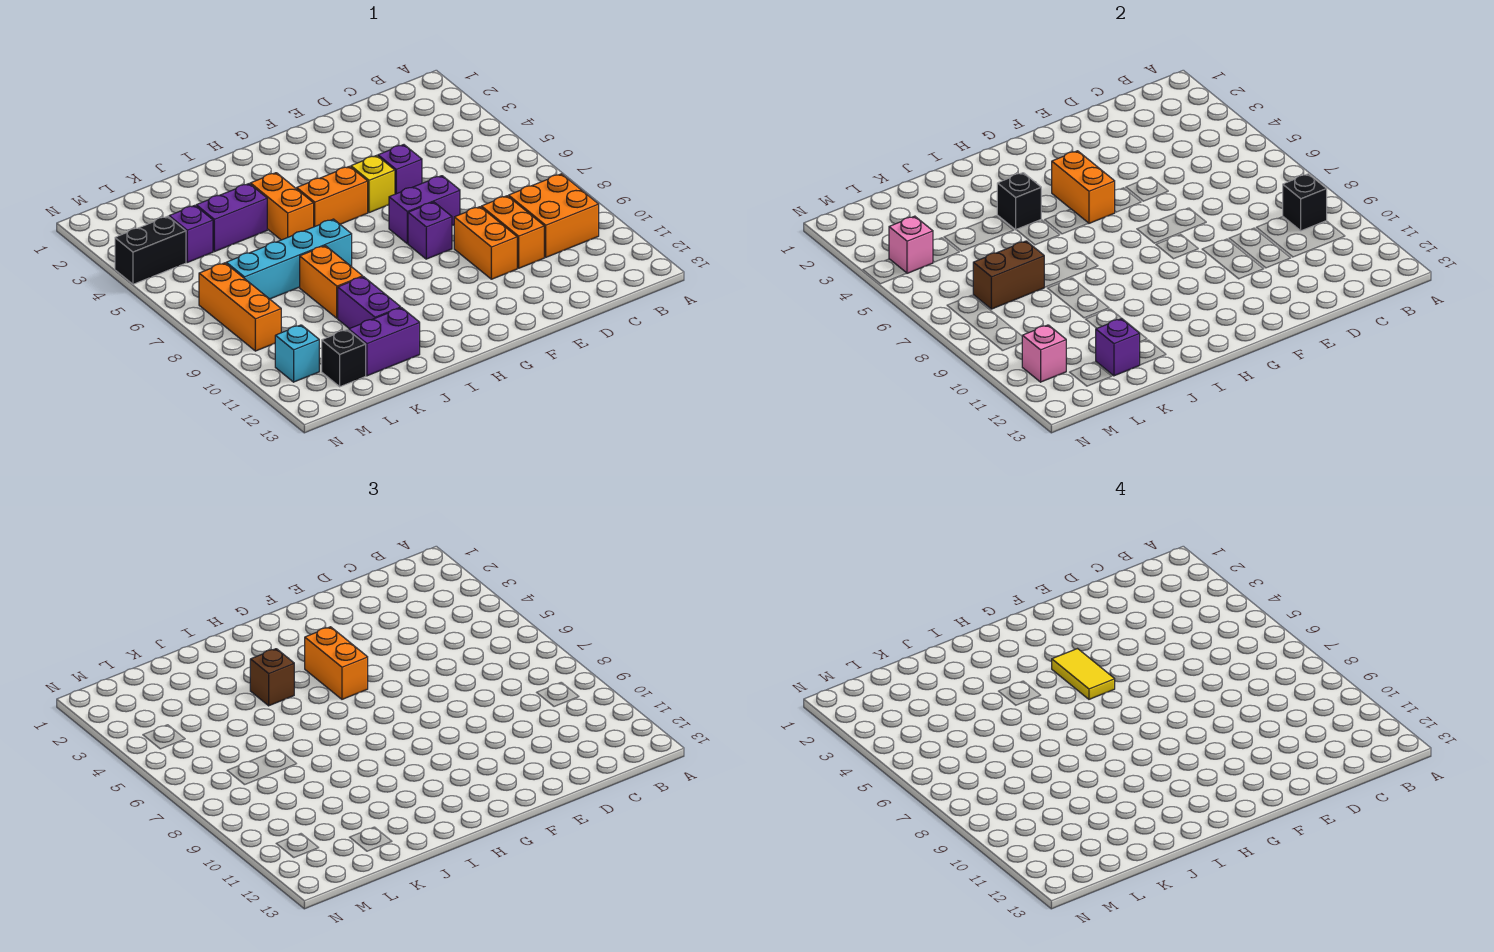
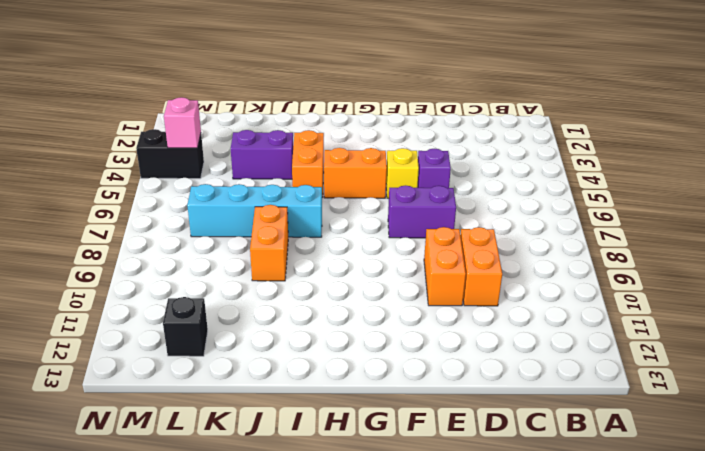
none -> orange 2x2 brick [509,174,599,257]
none -> purple 1x1 brick [408,202,452,259]
none -> purple 1x2 brick [338,277,401,329]

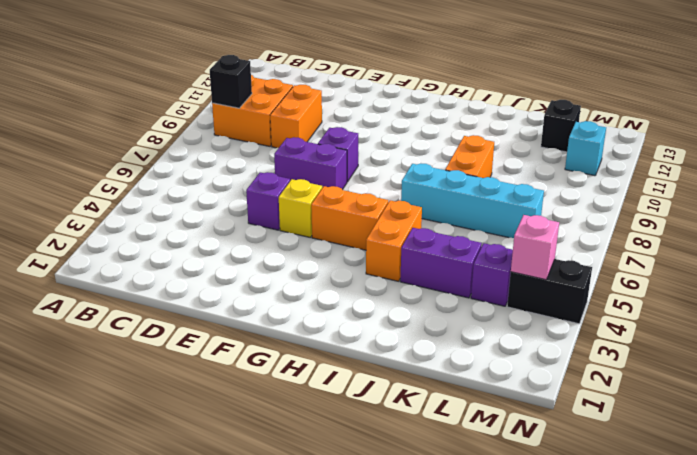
none -> orange 1x2 brick [454,207,517,279]
none -> purple 1x2 brick [338,277,401,329]
none -> purple 1x2 brick [349,308,420,376]

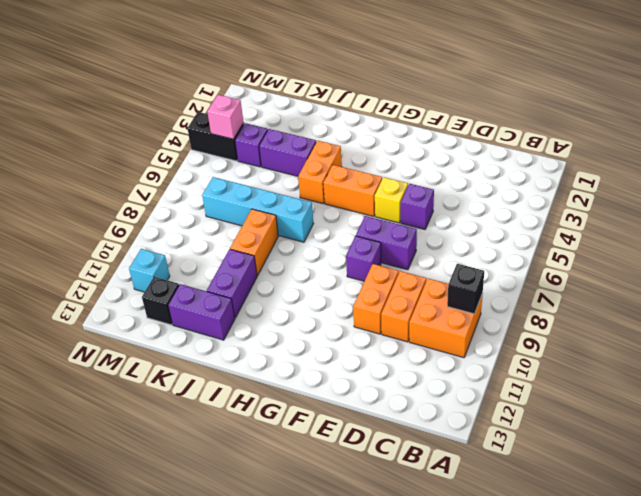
none -> orange 1x3 brick [199,263,281,351]
none -> orange 1x2 brick [1052,151,1115,223]
none -> black 1x1 brick [997,173,1041,230]

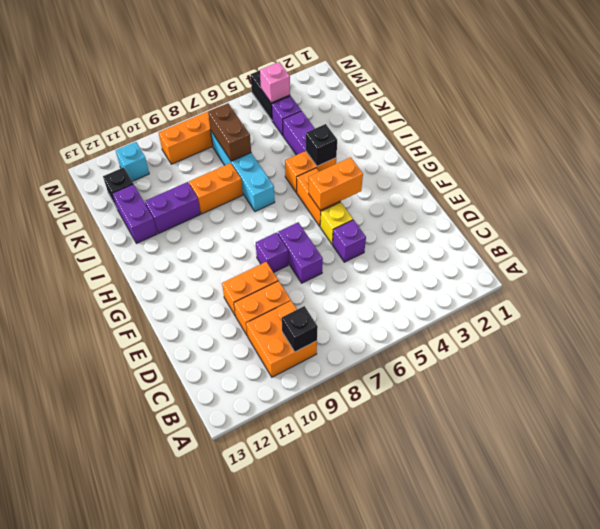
none -> purple 1x1 brick [1096,319,1140,376]
none -> pink 1x1 brick [1022,325,1066,382]
none -> orange 1x2 brick [305,627,368,699]

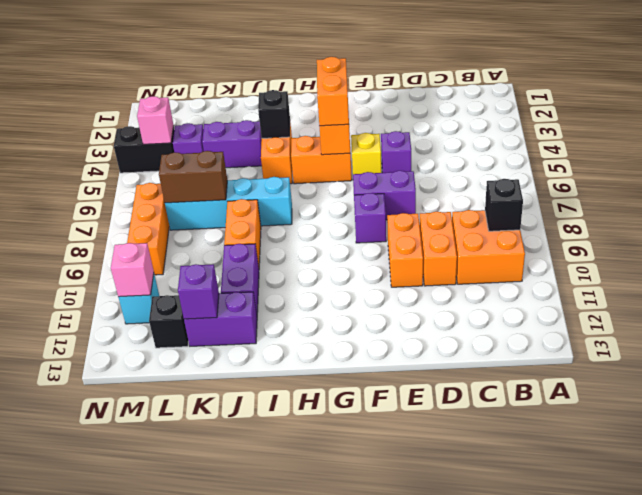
none -> brown 1x1 brick [250,649,294,706]
none -> yellow 1x2 tile [1052,649,1115,699]

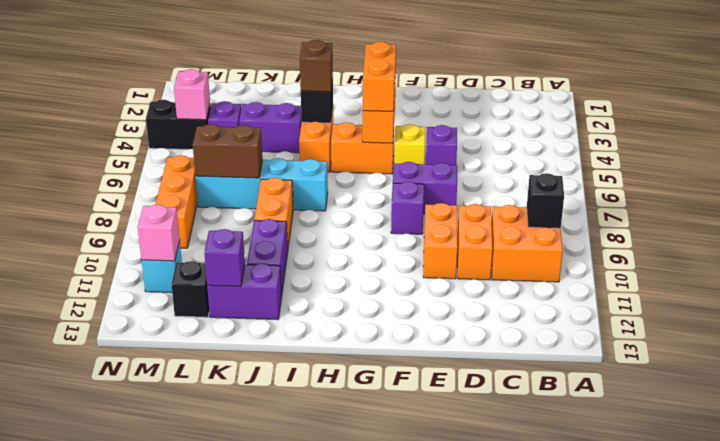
none -> yellow 1x2 tile [1052,649,1115,699]

